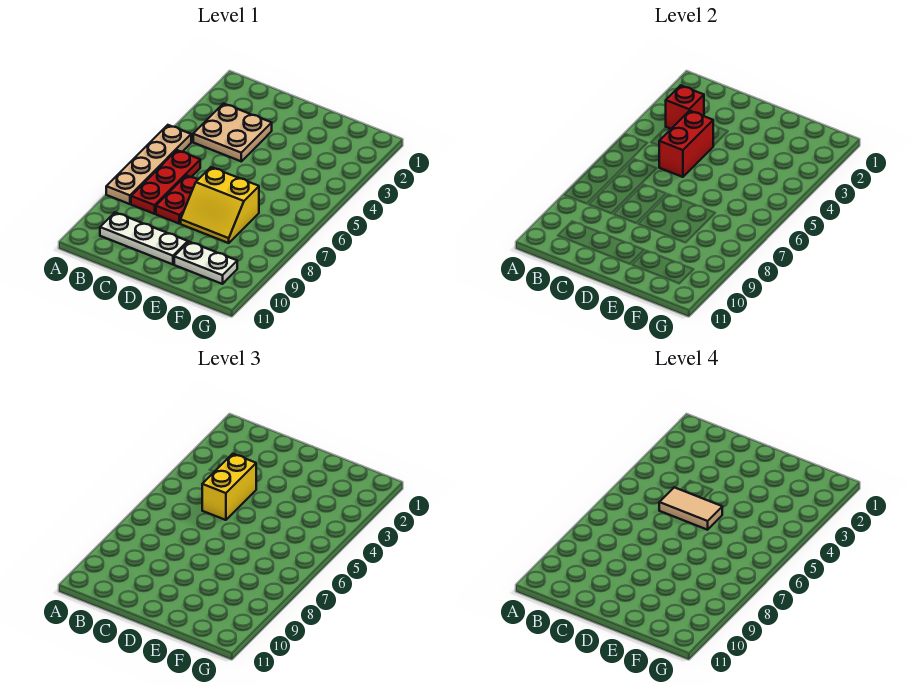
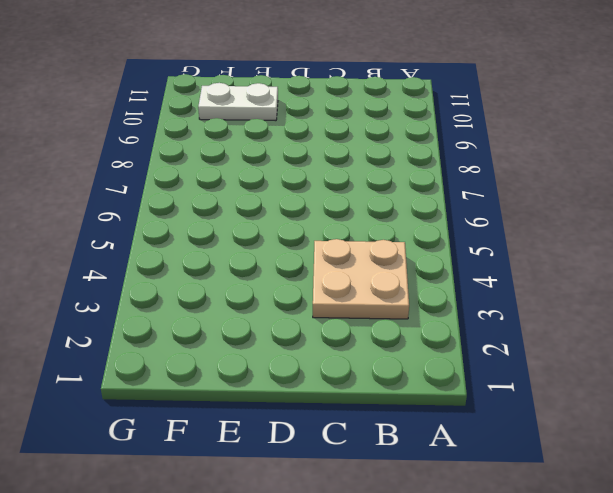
none -> tan 1x4 plate [106,125,191,204]
none -> red 1x3 plate [131,150,200,214]

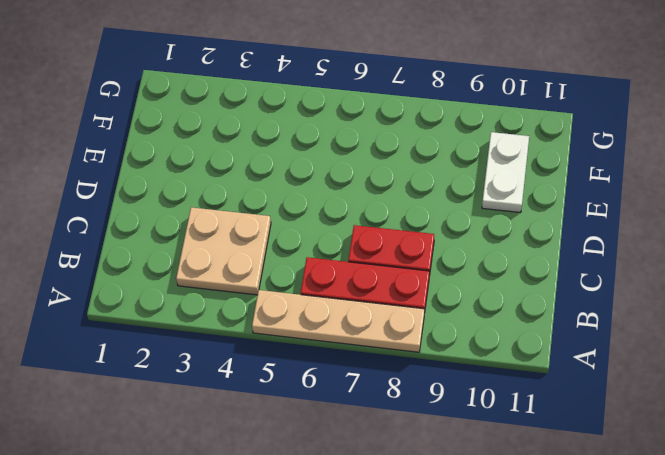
none -> white 1x3 plate [100,212,188,264]
none -> yellow 2x2 slope [181,167,259,243]

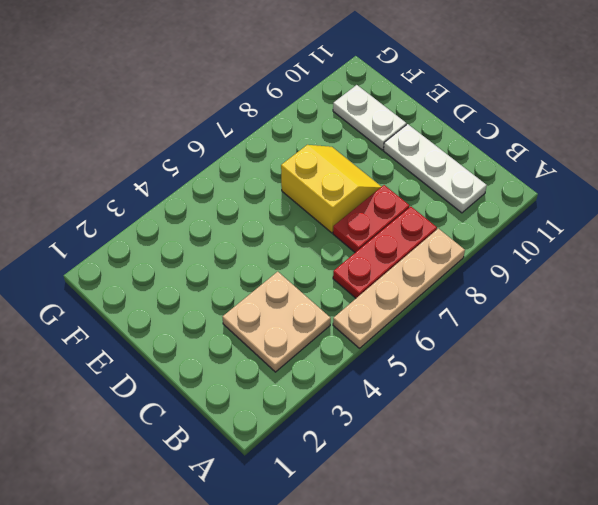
none -> red 1x1 brick [666,85,704,129]
none -> red 1x2 brick [659,111,713,177]

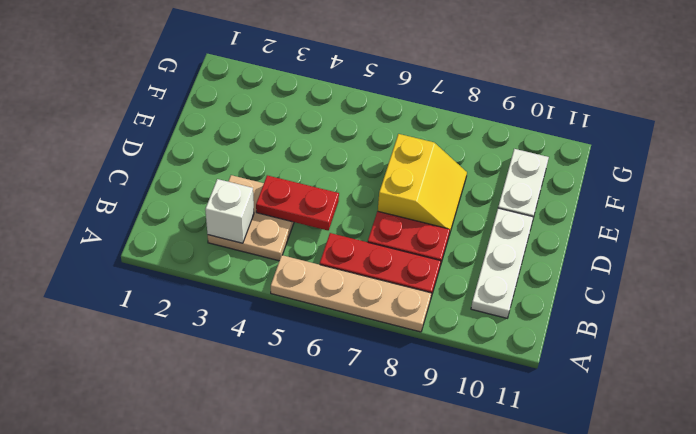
white 1x1 brick [205,179,254,243] -> red 1x1 brick [666,85,704,129]
red 1x2 plate [256,175,339,230] -> red 1x2 brick [659,111,713,177]
none -> yellow 1x2 brick [202,454,256,520]
none -> tan 1x2 tile [659,487,722,530]

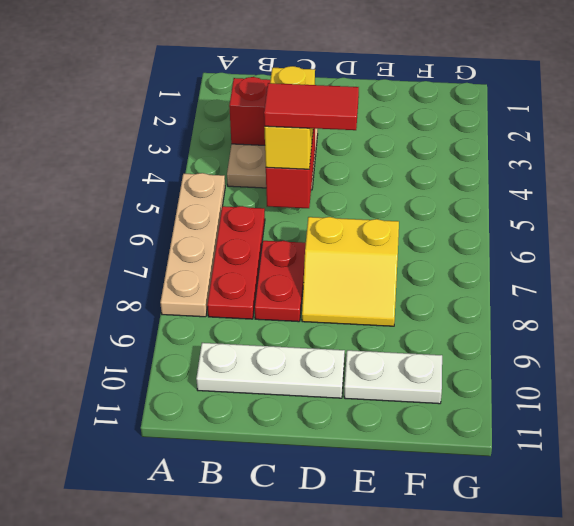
red 1x2 tile [264,83,359,130] -> tan 1x2 tile [659,487,722,530]

